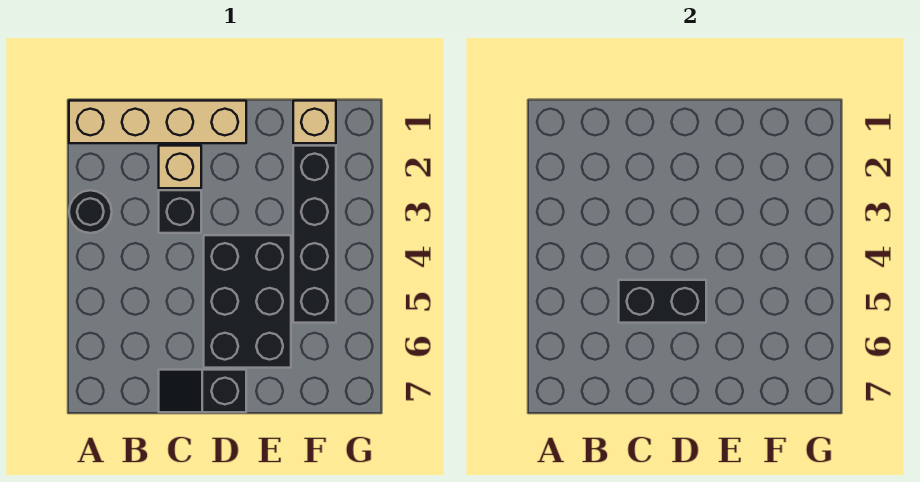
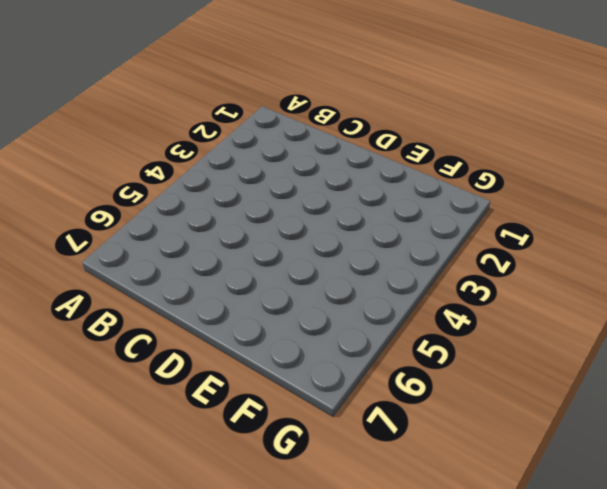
none -> tan 1x4 brick [69,101,246,143]
none -> black 1x1 round brick [69,190,112,233]

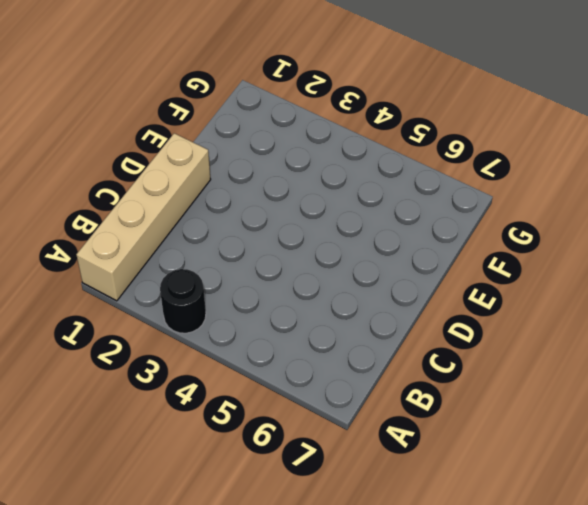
none -> tan 1x1 brick [159,146,201,188]
none -> black 1x1 brick [159,190,201,233]

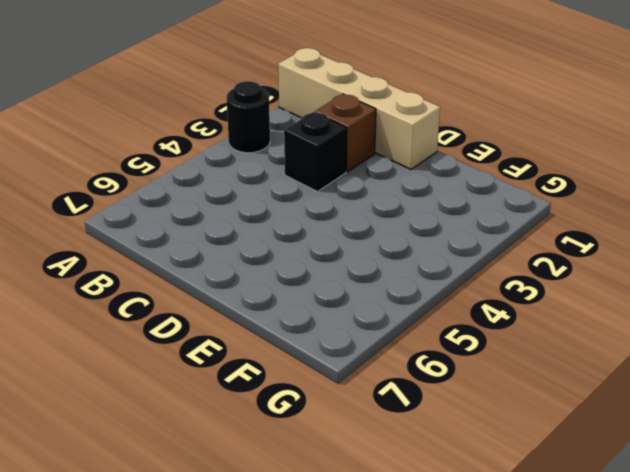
brown 1x1 brick [315,94,376,172] -> tan 1x1 brick [159,146,201,188]
none -> black 1x2 slope [159,370,246,412]
none -> black 2x3 brick [204,235,291,368]

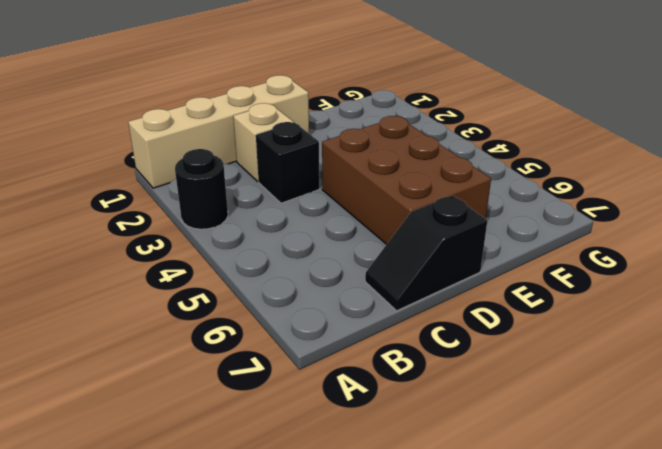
brown 2x3 brick [322,116,491,244] -> black 2x3 brick [204,235,291,368]
none -> tan 1x1 brick [293,101,336,143]
none -> black 1x4 brick [293,146,336,323]

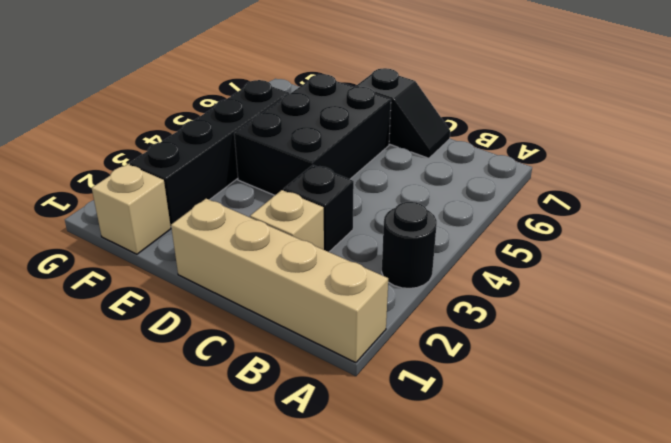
none -> black 1x2 brick [619,280,706,323]

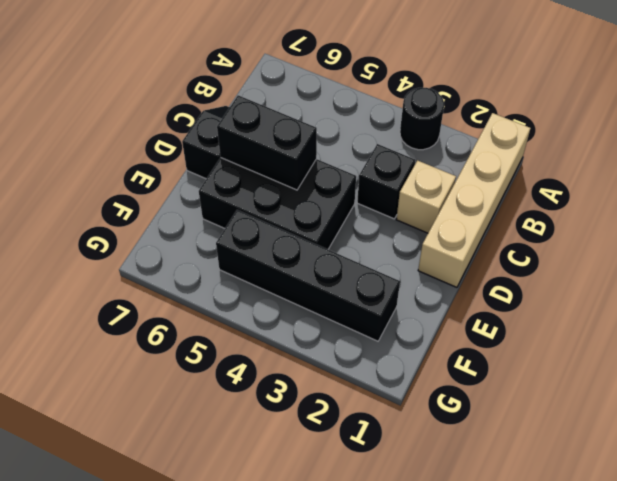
black 1x2 brick [217,95,317,190] -> black 1x2 brick turned to [619,280,706,323]
none -> tan 1x1 brick [293,101,336,143]

